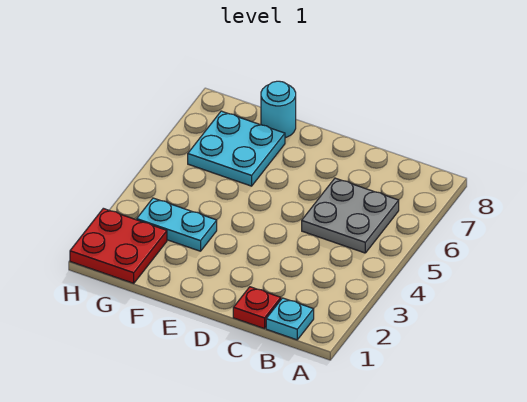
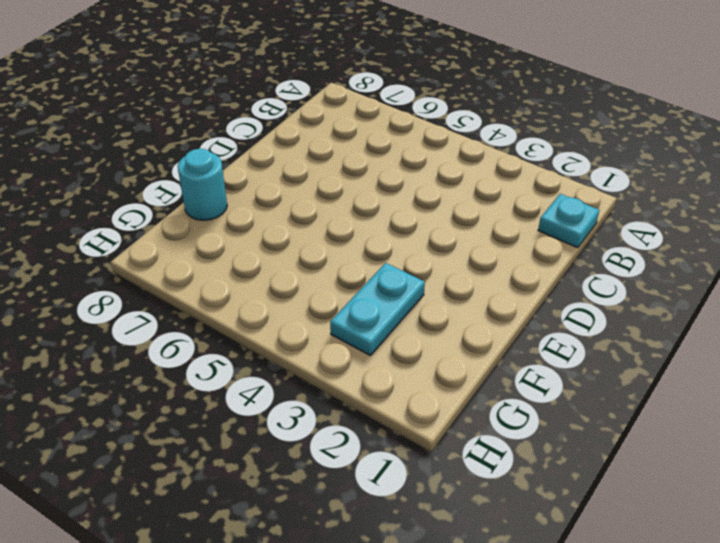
none -> grey 2x2 plate [302,178,399,253]
none -> red 1x1 plate [233,287,281,329]

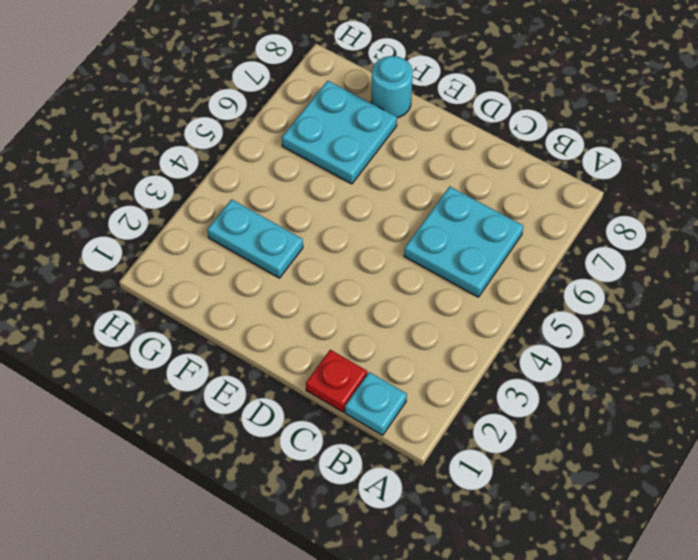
cyan 2x2 plate [404,187,523,297] -> grey 2x2 plate [302,178,399,253]
none -> red 2x2 plate [70,208,167,283]

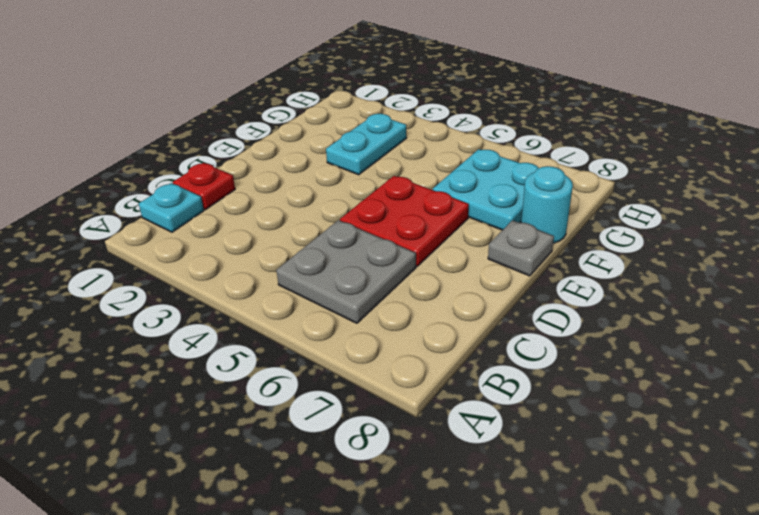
red 2x2 plate [340,176,469,266] -> red 2x2 plate moved to [70,208,167,283]
grey 1x1 plate [488,220,554,276] -> none

